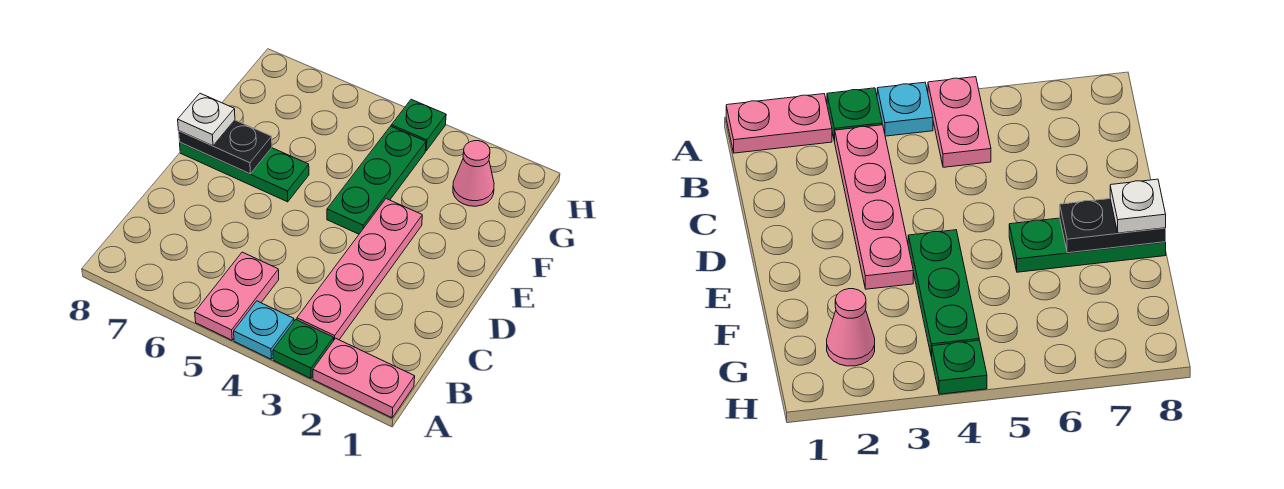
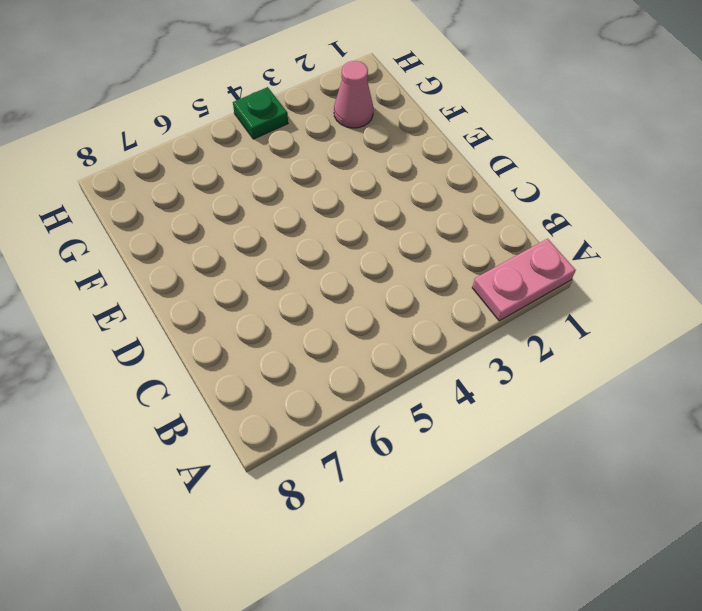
none -> green 1x1 plate [273,320,334,378]
none -> cyan 1x1 plate [234,301,294,359]

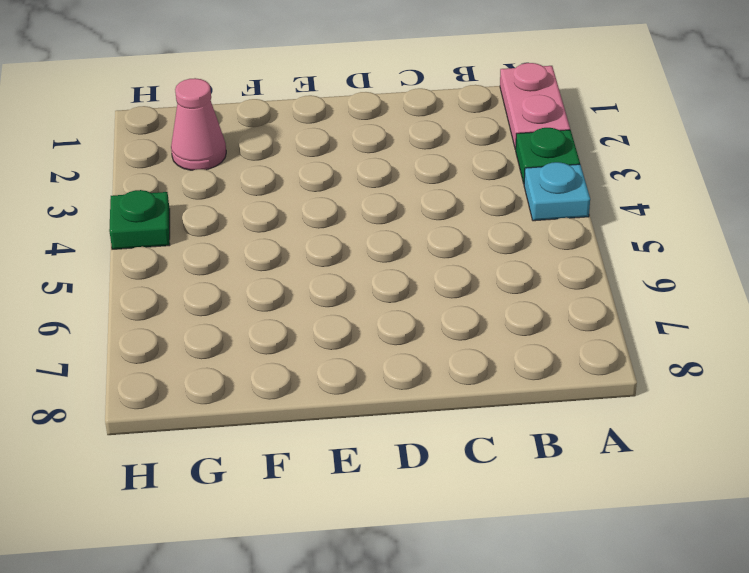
none -> pink 1x2 plate [195,252,279,340]
none -> pink 1x4 plate [297,199,422,340]

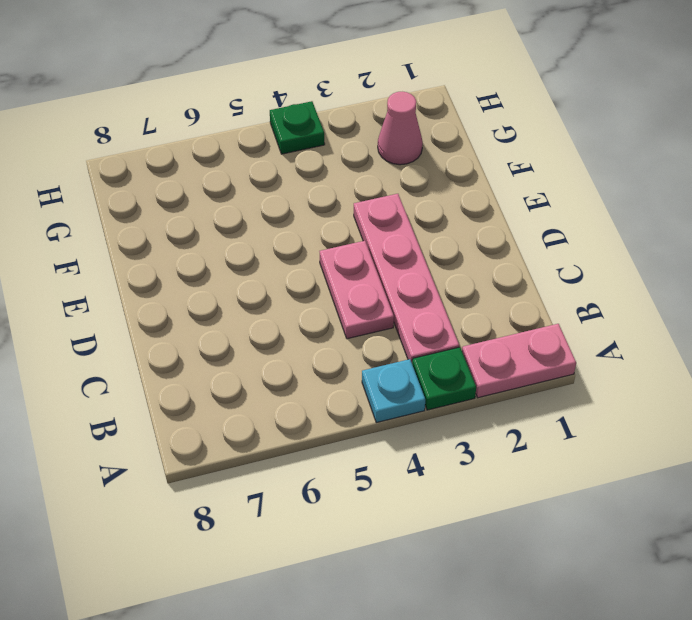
pink 1x2 plate [320,241,394,339] -> pink 1x2 plate moved to [195,252,279,340]
none -> green 1x3 plate [327,126,426,234]
none -> green 1x3 plate [180,143,309,202]

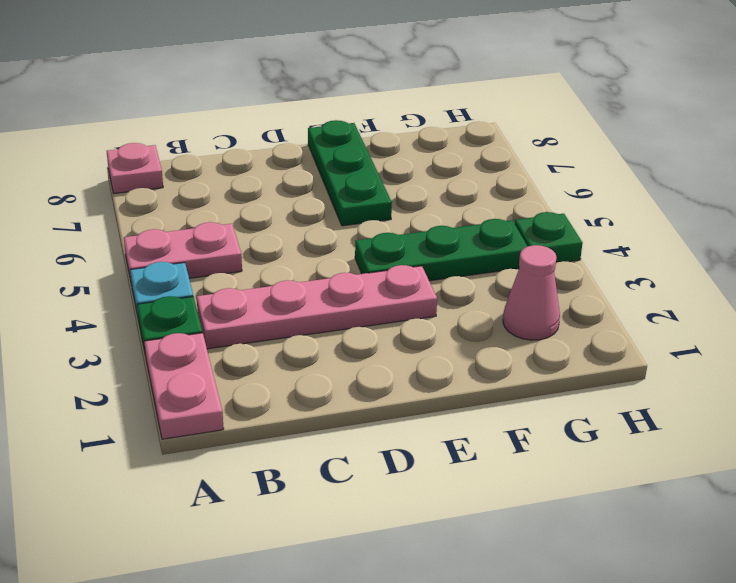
pink 1x1 plate [107,143,163,194] -> none
none -> black 1x2 plate [179,120,272,174]
none -> white 1x1 plate [178,93,235,146]

